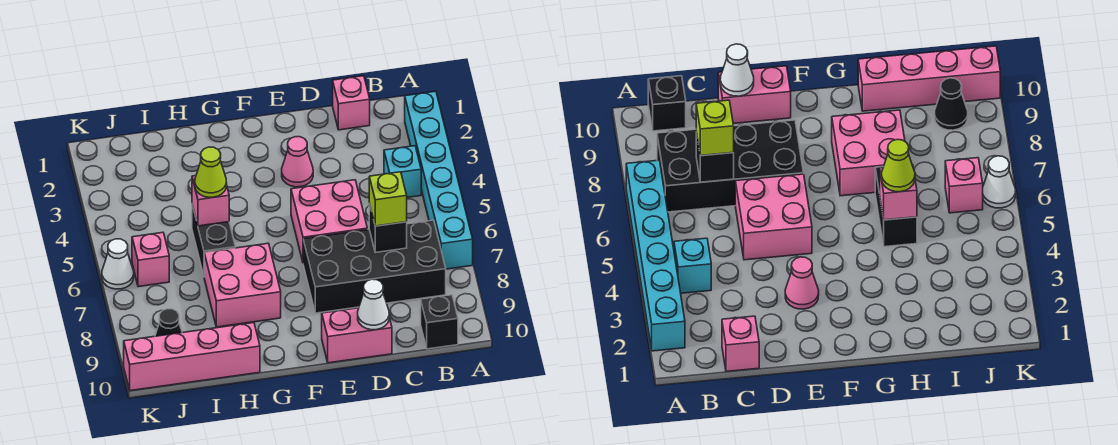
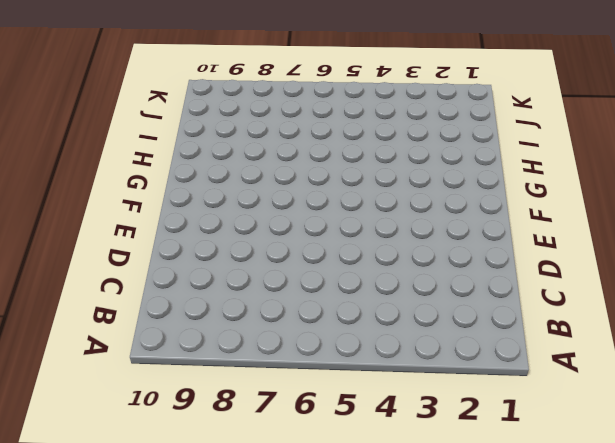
none -> cyan 1x6 brick [405,91,473,269]
none -> cyan 1x1 brick [384,146,421,197]
none -> black 2x4 brick [303,220,446,313]

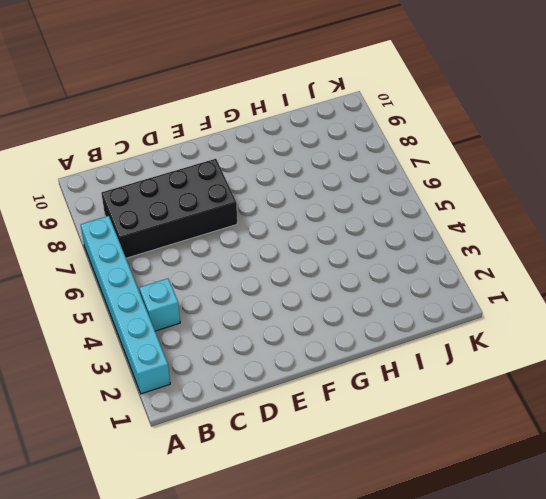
none -> black 1x1 brick [421,295,458,349]
none -> pink 1x1 brick [333,76,370,130]
none -> pink 2x2 brick [291,180,367,261]

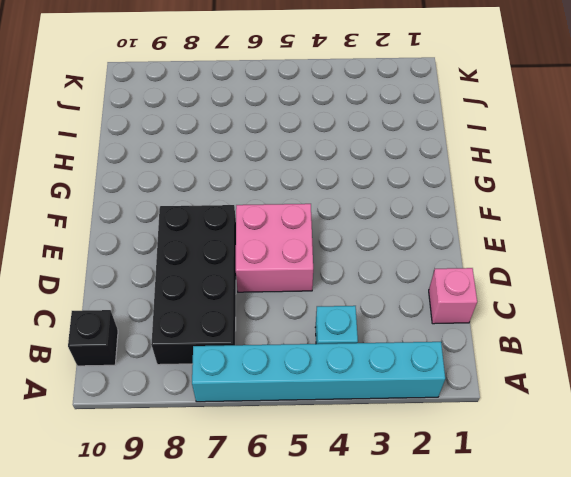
none -> pink 1x2 brick [322,308,392,363]
none -> pink 1x1 cone [282,137,313,187]
none -> pink 2x2 brick [204,243,281,327]

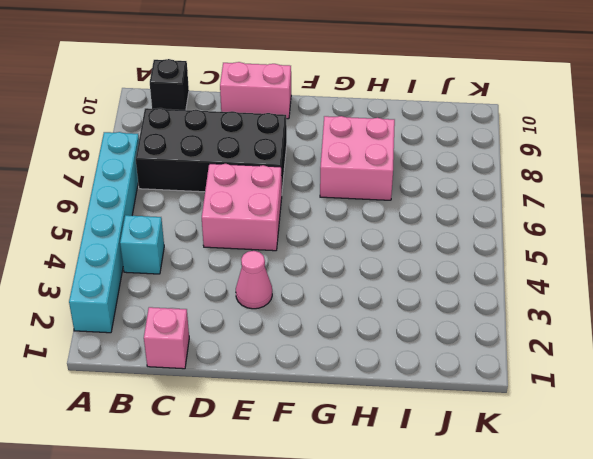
none -> black 1x2 brick [192,205,235,275]
none -> pink 1x4 brick [124,323,260,391]
none -> pink 1x1 brick [132,232,169,287]

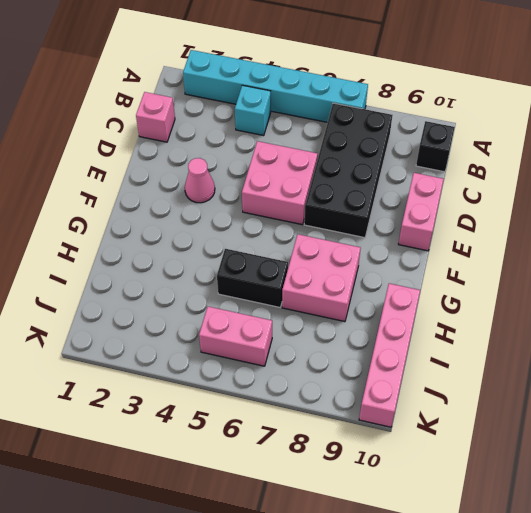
pink 1x2 brick [199,306,272,366] -> pink 1x1 brick [132,232,169,287]
none -> black 1x1 cone [155,309,182,336]
none -> white 1x1 cone [102,239,134,289]
none -> black 1x1 brick [369,204,407,253]

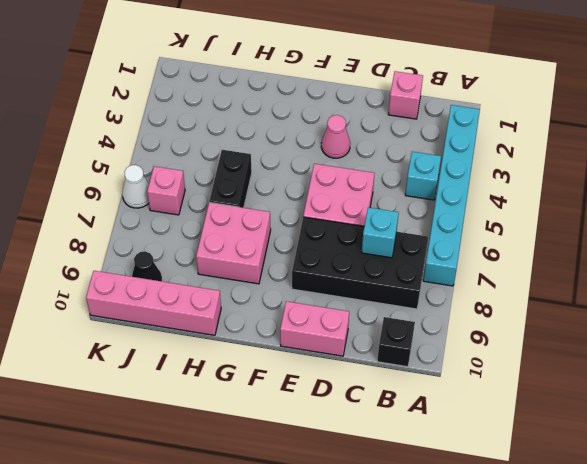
cyan 1x1 brick [362,207,399,258] -> black 1x1 brick [369,204,407,253]
none -> white 1x1 cone [358,279,389,330]
none -> pink 1x1 brick [192,176,229,226]
none -> lime 1x1 brick [369,172,407,226]

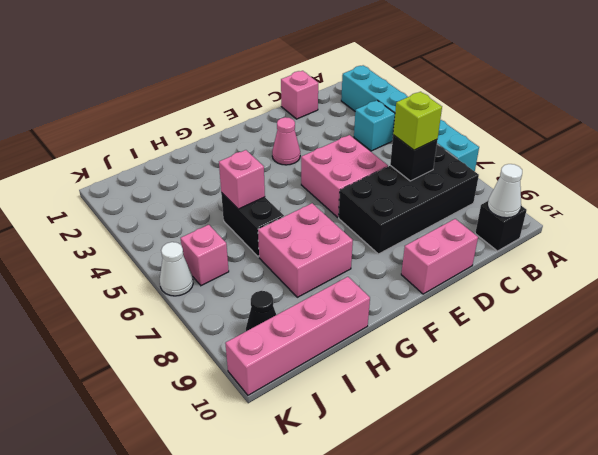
white 1x1 cone [488,164,522,218] -> white 1x1 cone moved to [358,279,389,330]
none -> lime 1x1 cone [195,147,227,197]

